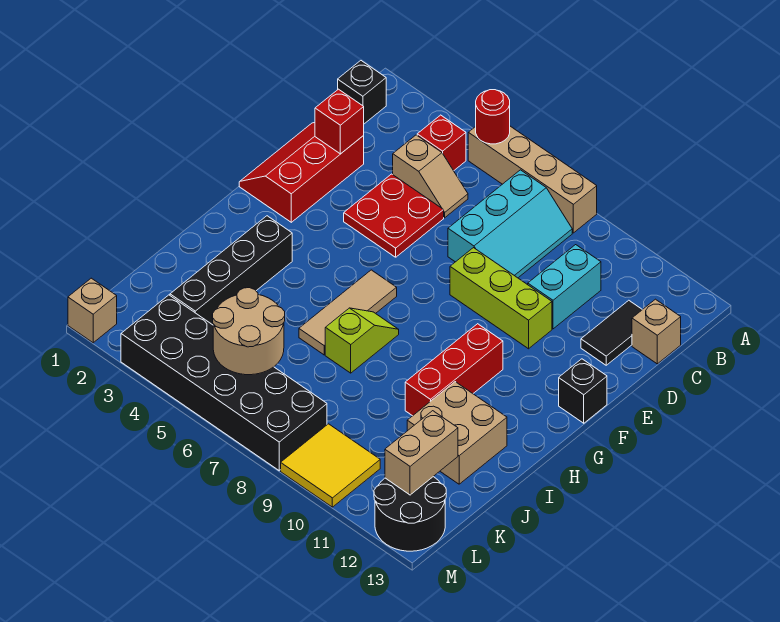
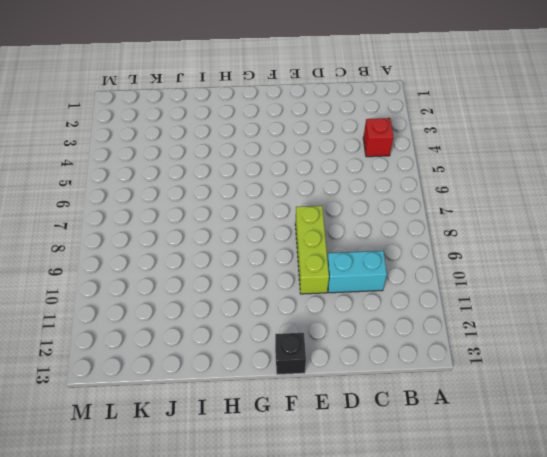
none -> tan 1x4 brick [468,126,597,233]
none -> black 1x1 brick [338,61,386,124]
none -> cyan 2x3 slope [448,170,572,278]

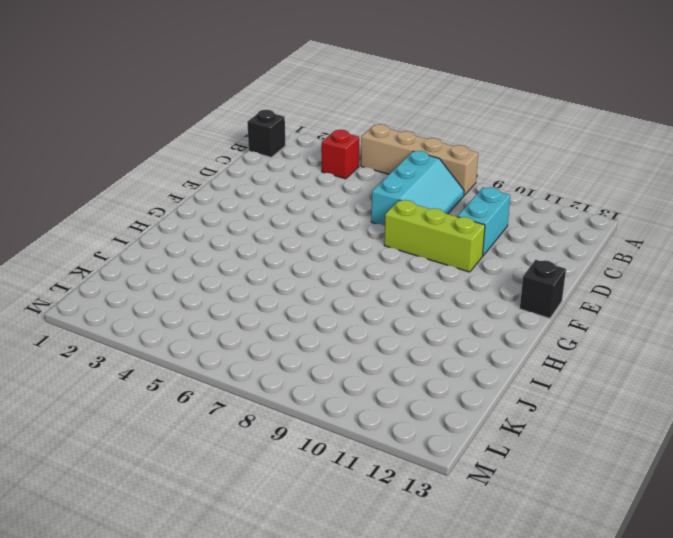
none -> tan 1x2 slope [393,135,468,218]
none -> black 1x2 tile [581,300,642,365]
none -> tan 1x1 brick [632,299,681,364]

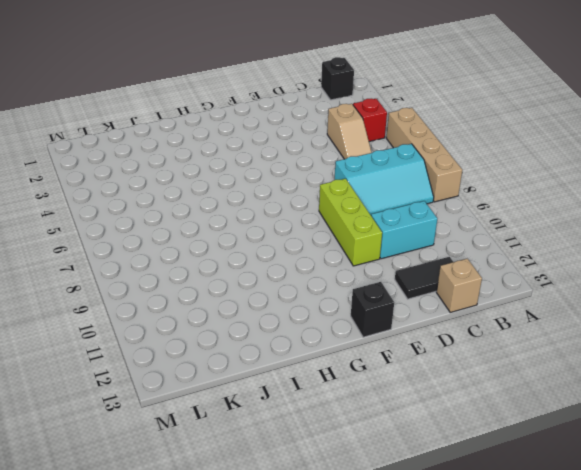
none -> red 2x3 slope [239,123,364,222]
none -> red 2x2 plate [344,174,444,257]
none -> tan 1x3 tile [299,270,397,355]

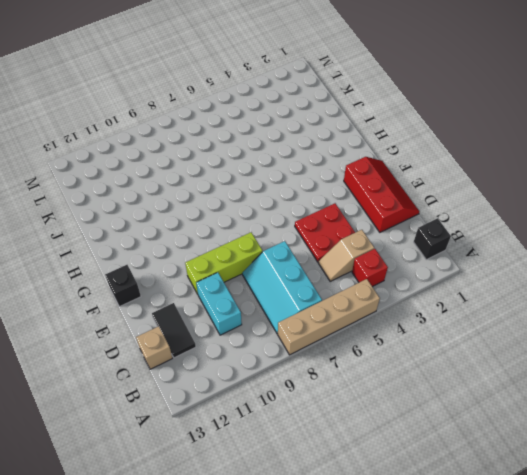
none -> tan 1x3 tile [299,270,397,355]
none -> red 1x3 brick [405,324,503,416]
none -> black 1x4 brick [170,216,292,325]

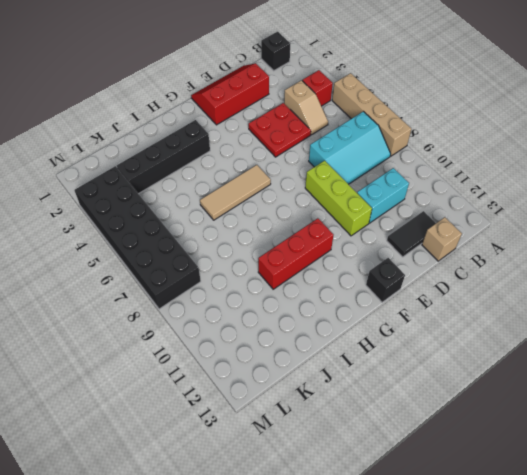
none -> lime 1x2 slope [325,308,399,373]
none -> tan 2x2 brick [407,382,507,484]
none -> yellow 2x2 tile [281,424,380,507]

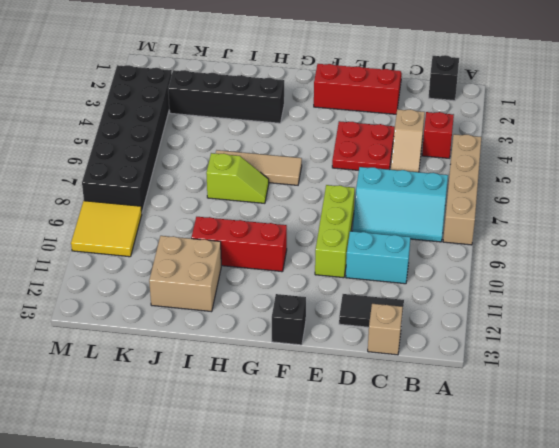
none -> black 2x2 round brick [374,477,446,551]
none -> tan 1x1 brick [68,278,117,343]
none -> red 1x1 round brick [476,90,510,144]

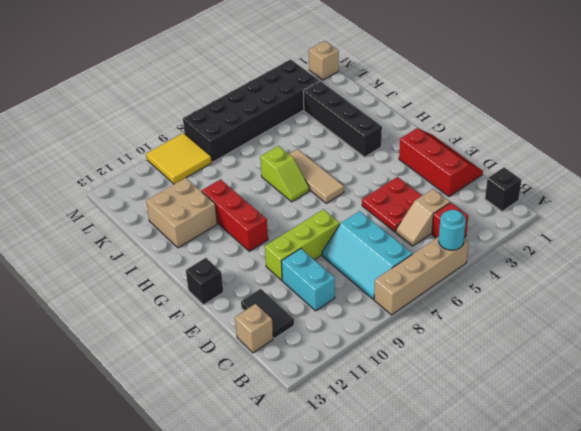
cyan 1x1 round brick [439,210,466,250] -> red 1x1 round brick [476,90,510,144]
none -> black 2x2 round brick [374,477,446,551]
none -> red 1x1 brick [315,89,364,154]
none -> tan 2x2 round brick [212,288,285,375]

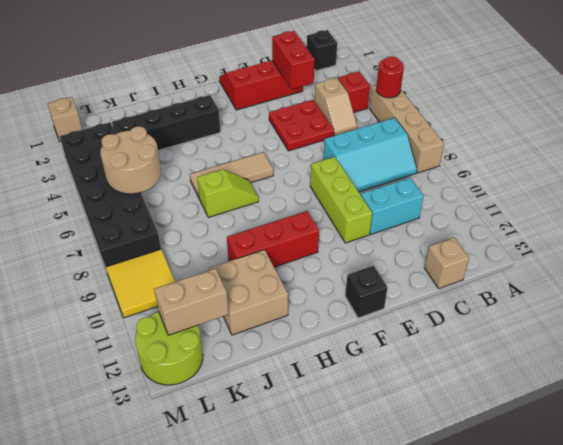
red 1x2 brick [272,31,315,89] -> red 1x1 brick [315,89,364,154]
lime 2x2 round brick [135,312,203,385] -> black 2x2 round brick [374,477,446,551]
none -> black 1x2 tile [581,300,642,365]

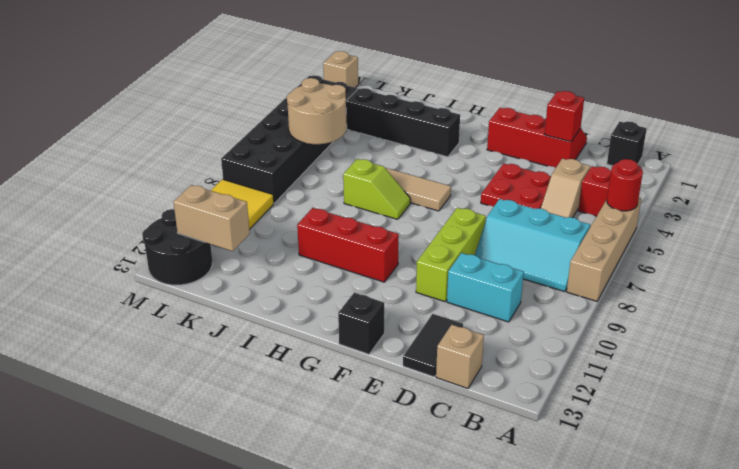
black 1x2 tile [403,314,463,377] -> black 1x2 tile turned to [581,300,642,365]
none -> tan 2x2 brick [407,382,507,484]

